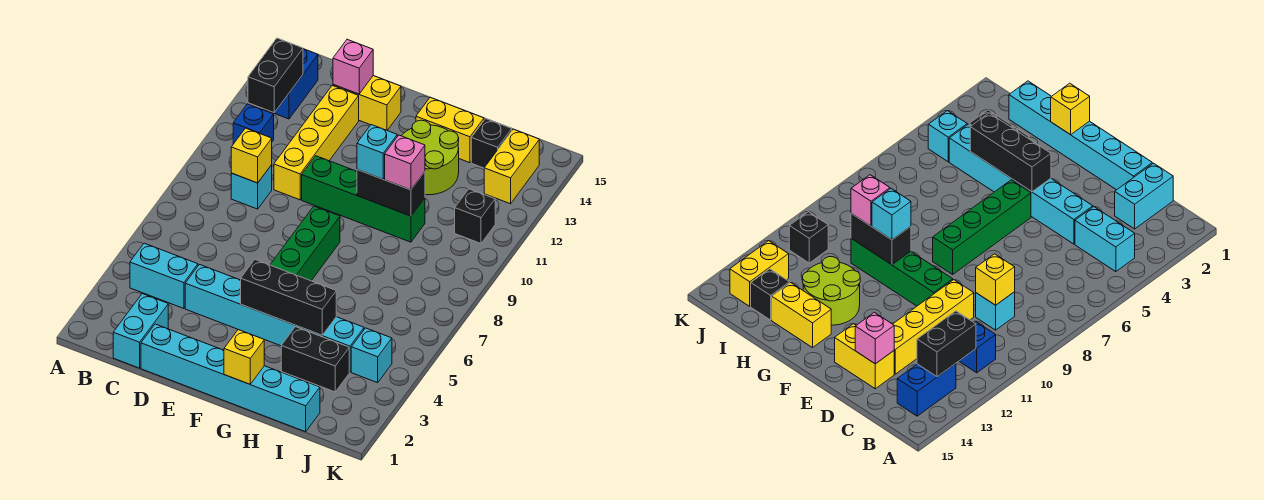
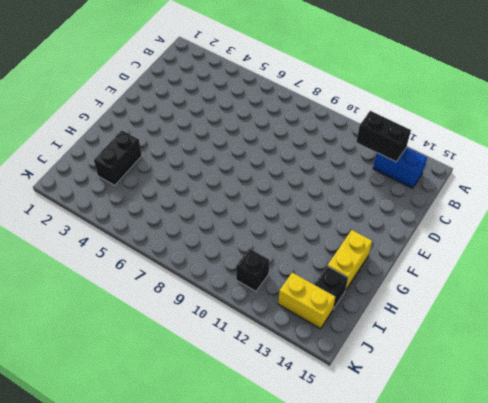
none -> cyan 1x2 brick [130,243,198,309]
none -> blue 1x1 brick [233,104,274,144]
none -> cyan 1x2 brick [113,294,168,368]

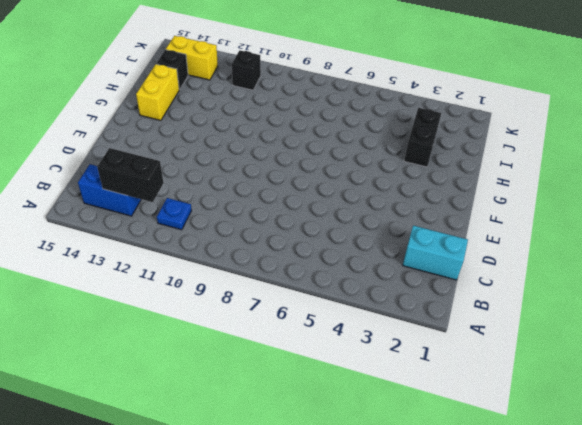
blue 1x1 plate [157,198,192,230] -> blue 1x1 brick [233,104,274,144]
none -> cyan 1x2 brick [130,243,198,309]
none -> cyan 1x1 brick [231,165,272,209]
none -> cyan 1x6 brick [141,324,320,432]

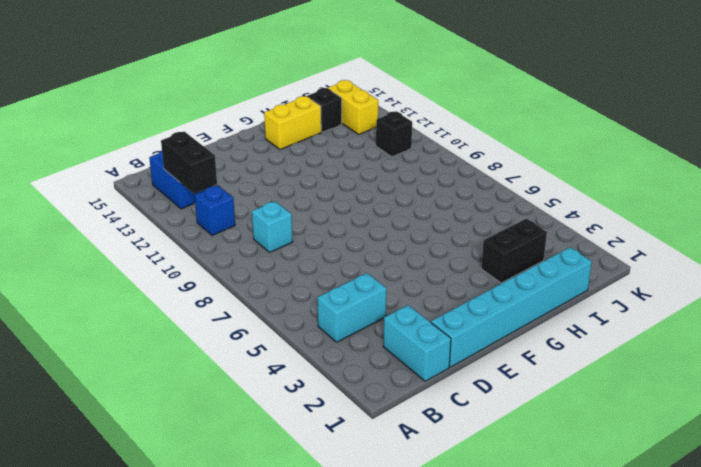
none -> cyan 1x6 brick [185,265,364,372]
none -> yellow 1x4 brick [274,86,359,200]
none -> yellow 1x2 brick [333,76,401,130]

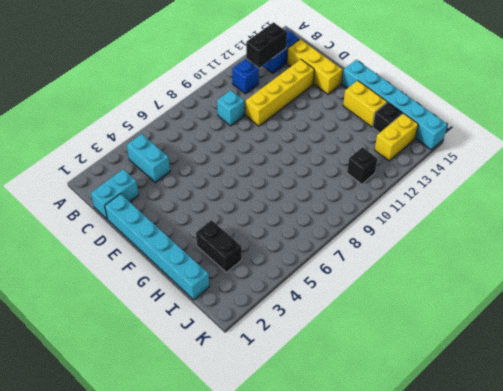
yellow 1x3 brick [287,39,342,94] -> yellow 1x2 brick [333,76,401,130]
cyan 1x6 brick [342,60,447,150] -> cyan 1x6 brick moved to [185,265,364,372]
none -> green 1x4 brick [302,156,425,242]
none -> green 1x4 brick [270,206,340,281]
none -> lime 2x2 round brick [402,120,459,195]

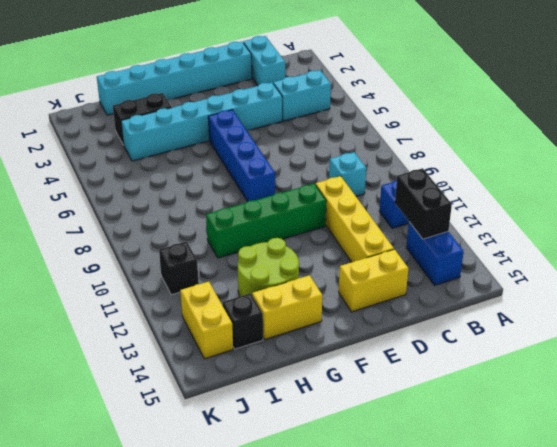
blue 1x4 brick [208,110,275,202] -> green 1x4 brick [270,206,340,281]
none -> cyan 1x1 brick [351,328,392,383]
none -> yellow 1x1 brick [231,128,272,183]
none -> pink 1x1 brick [333,39,373,94]

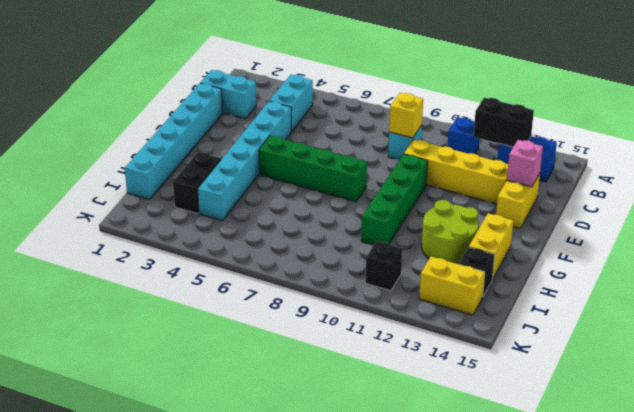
none -> cyan 1x1 brick [351,328,392,383]
none -> black 1x3 brick [241,260,336,335]
none -> yellow 1x1 brick [224,330,264,384]

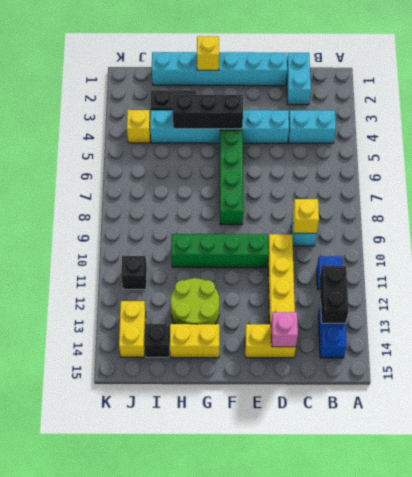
yellow 1x1 brick [127,110,150,143] -> cyan 1x1 brick [351,328,392,383]
none -> black 1x2 brick [357,170,425,216]
none -> cyan 1x1 brick [357,125,397,179]
none -> pink 1x1 brick [385,135,425,190]

